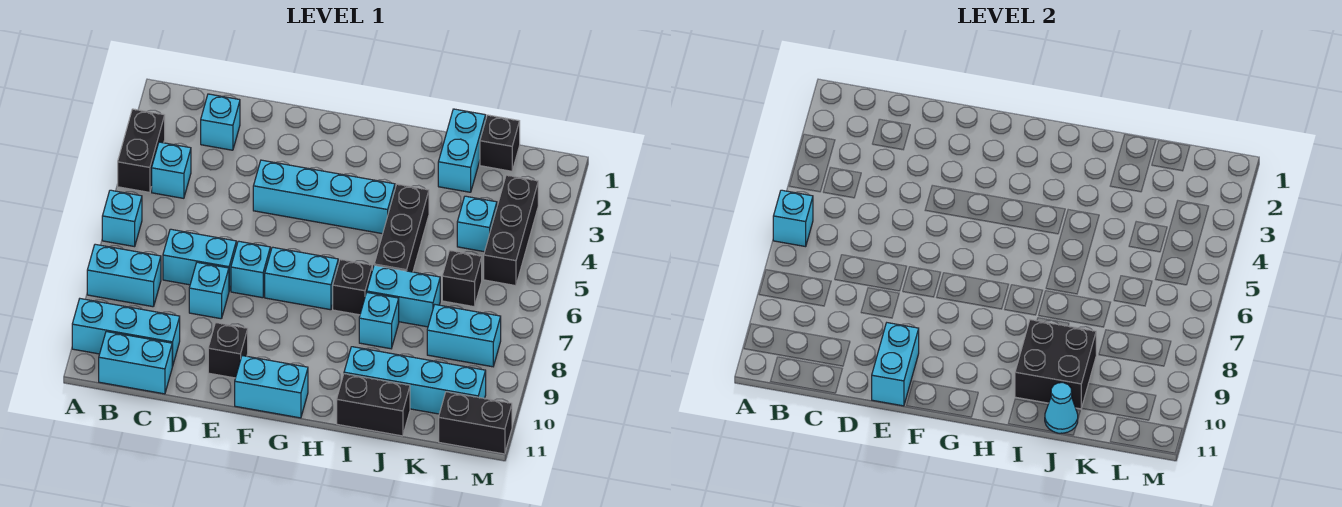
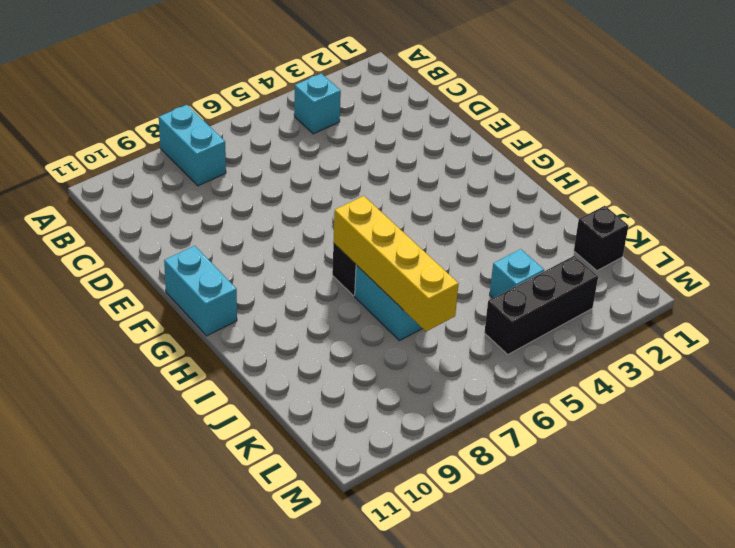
yellow 1x4 brick [333,196,459,332] -> none
none -> black 1x2 brick [118,109,165,192]
none -> cyan 1x1 brick [102,190,142,247]
none -> cyan 1x3 brick [72,299,180,367]
none -> cyan 1x2 brick [99,332,172,394]

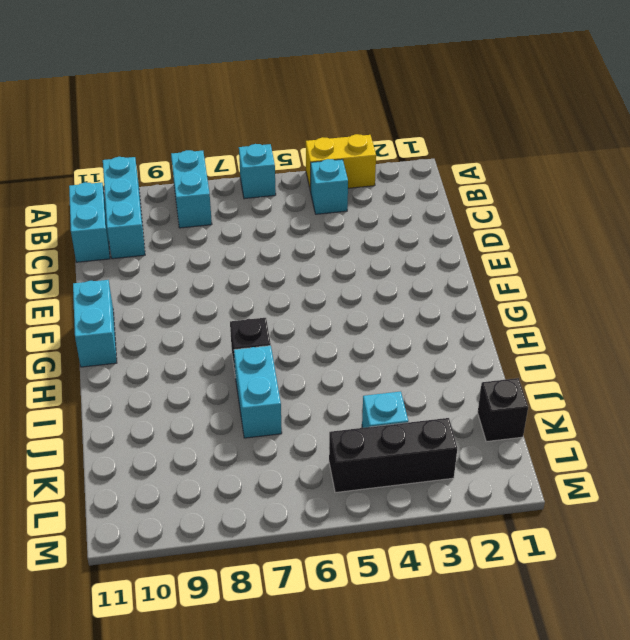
yellow 1x2 brick [306,134,376,192] -> black 1x2 brick [118,109,165,192]
none -> cyan 1x1 brick [201,94,240,150]
none -> cyan 1x2 brick [163,229,236,290]
none -> cyan 1x1 brick [189,262,229,319]
none -> cyan 1x4 brick [253,160,395,234]

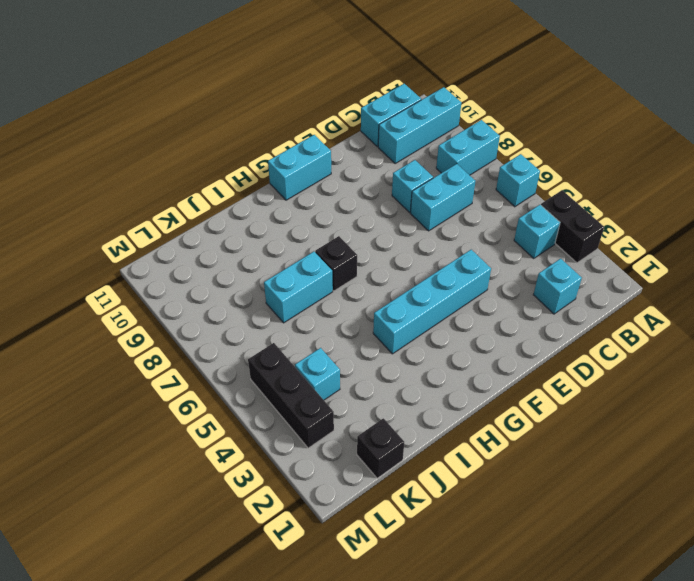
none -> cyan 1x1 brick [231,241,270,298]
none -> black 1x1 brick [208,323,248,378]
none -> cyan 1x2 brick [265,247,338,310]
none -> black 1x3 brick [374,184,429,272]

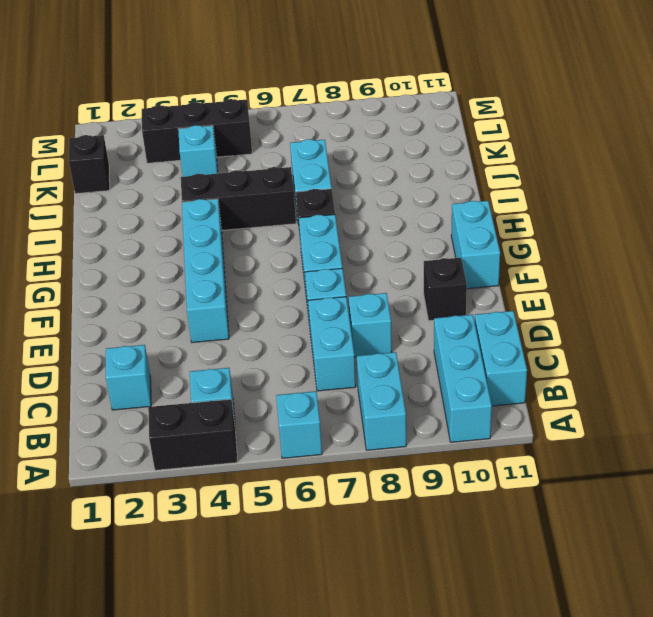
none -> cyan 1x1 brick [359,292,399,349]
none -> cyan 1x4 brick [344,347,486,414]
none -> black 1x2 brick [337,374,410,436]
none -> cyan 1x2 brick [438,109,486,192]

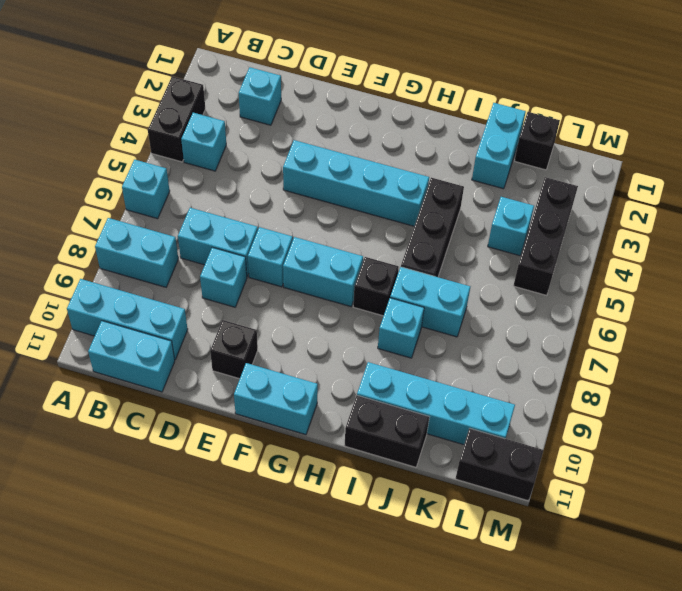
none -> black 1x1 brick [442,250,482,307]
none -> cyan 1x2 brick [427,305,501,367]
none -> cyan 1x1 brick [773,190,813,247]
none -> cyan 1x2 brick [872,323,919,406]

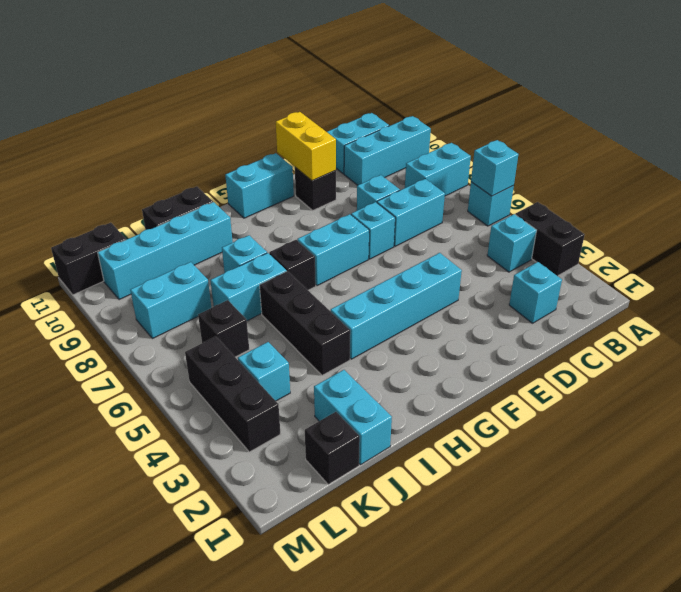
yellow 1x2 brick [276,112,336,181] -> cyan 1x2 brick [872,323,919,406]
none -> black 2x2 brick [1015,320,1096,409]
none -> cyan 1x1 cone [1045,383,1078,433]

